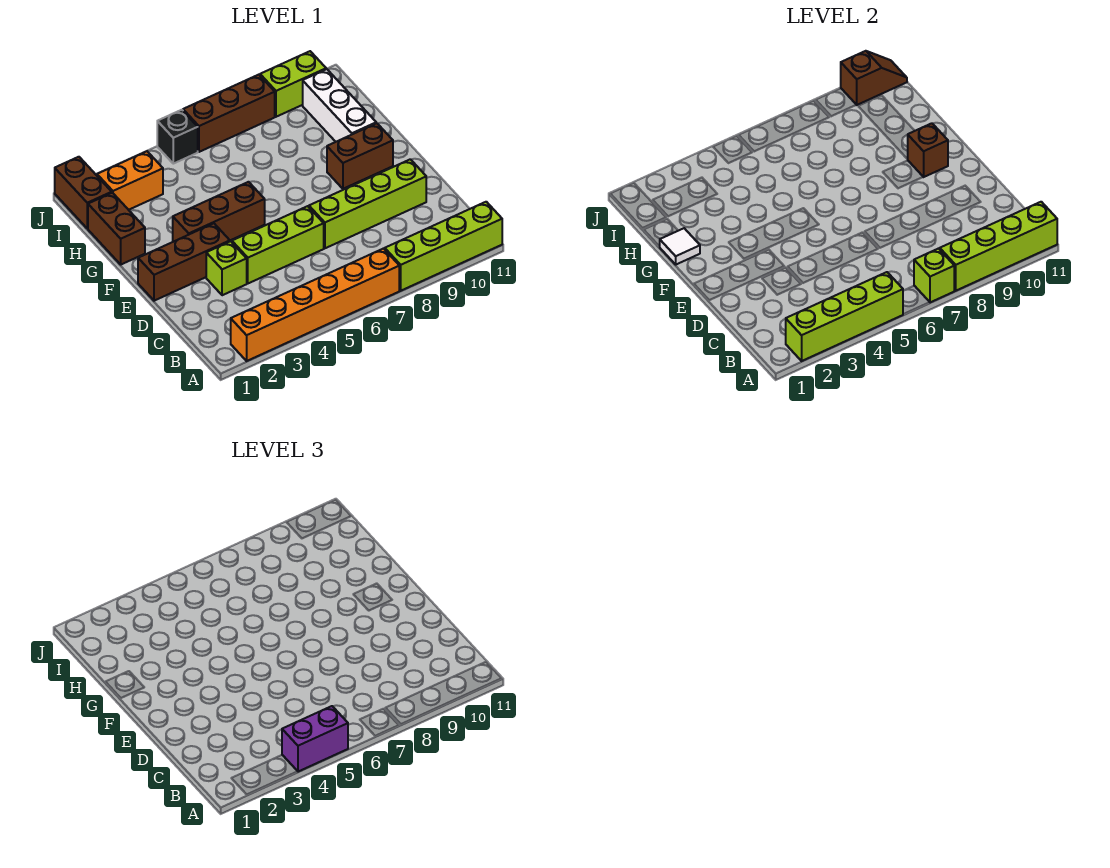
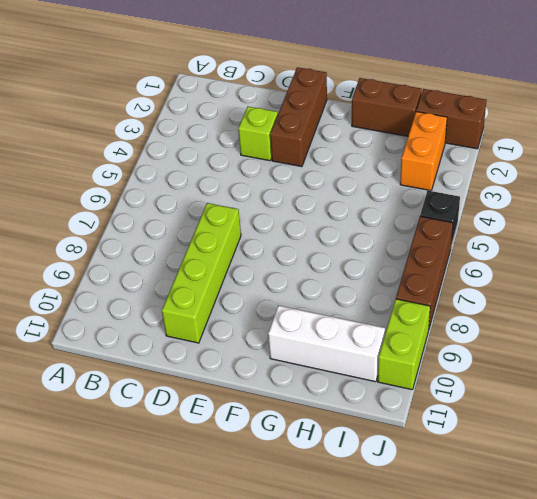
none -> orange 1x6 brick [231,249,399,361]
none -> lime 1x4 brick [385,202,502,291]
none -> lime 1x3 brick [232,206,324,283]

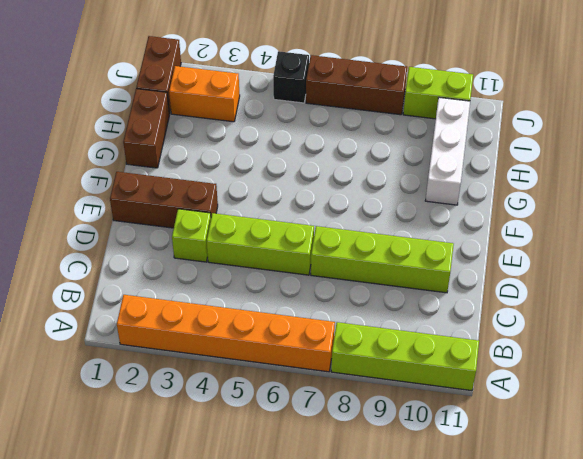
none -> brown 1x3 brick [173,182,265,242]
none -> brown 1x2 brick [327,123,393,189]
none -> lime 1x4 brick [786,272,903,361]

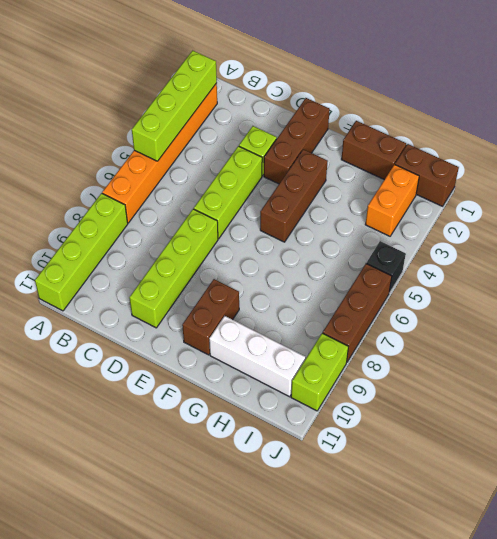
none -> lime 1x1 brick [914,249,954,302]
none -> lime 1x4 brick [940,202,1057,291]
none -> brown 1x1 brick [907,123,948,177]

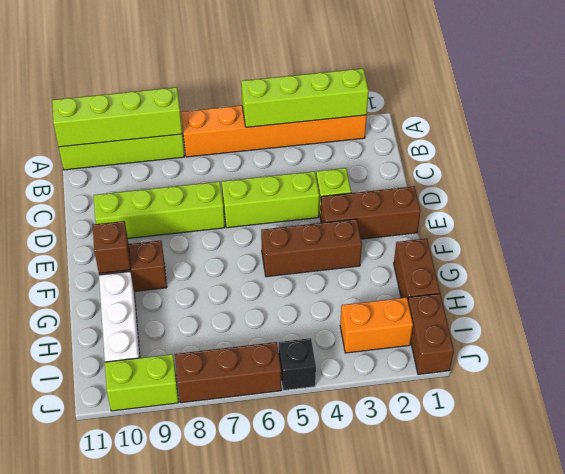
none -> lime 1x1 brick [914,249,954,302]
none -> white 1x1 tile [660,228,700,264]
none -> brown 1x2 slope [841,51,907,105]

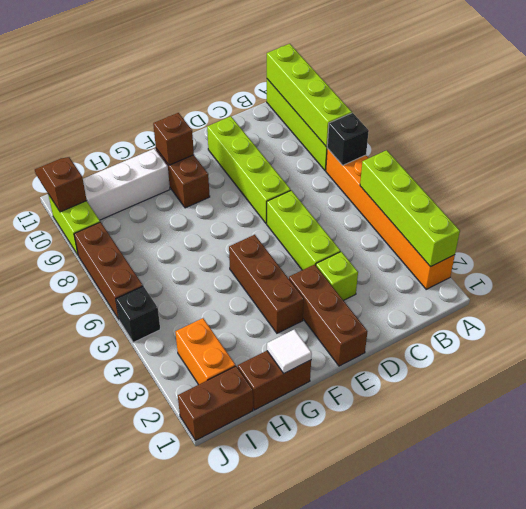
black 1x1 brick [327,113,369,165] -> lime 1x1 brick [914,249,954,302]
none -> purple 1x2 brick [282,706,348,772]

